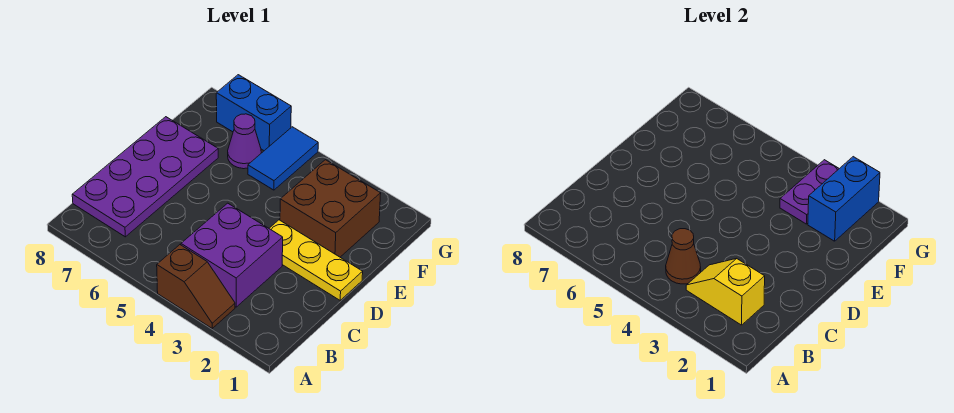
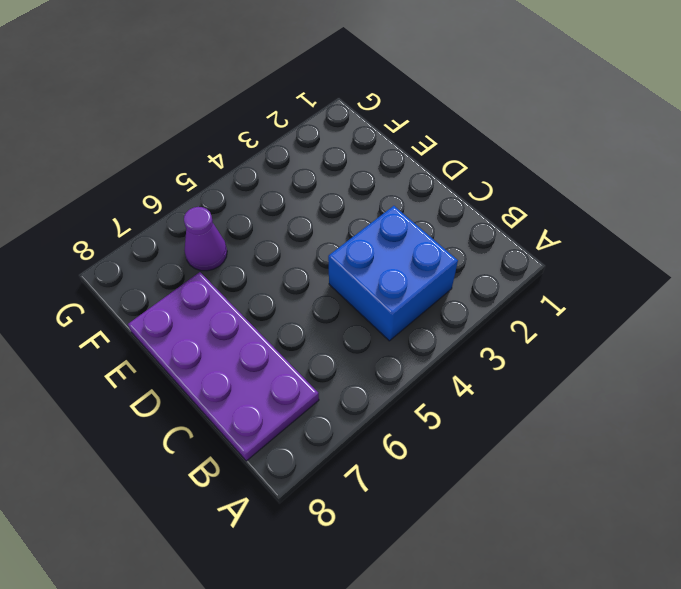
blue 2x2 brick [328,206,458,341] -> purple 2x2 brick [181,203,283,307]
none -> brown 1x2 slope [157,245,235,328]
none -> yellow 1x3 plate [269,220,363,300]
none -> brown 2x2 brick [280,160,381,257]

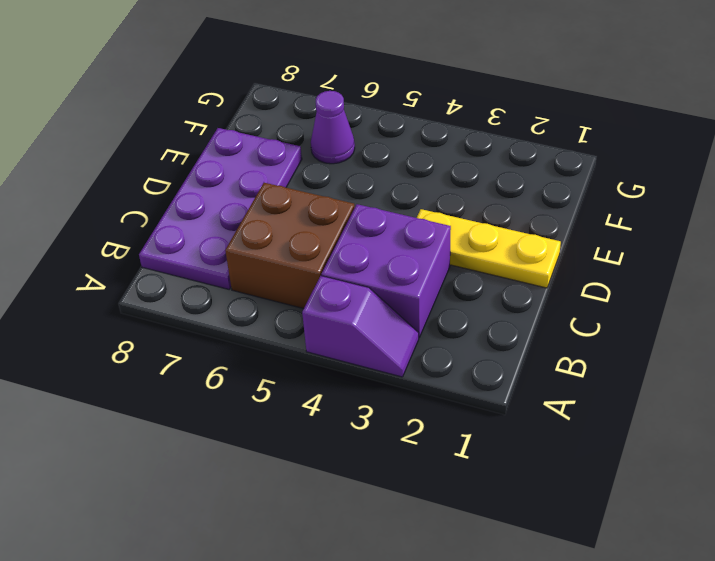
purple 1x2 slope [302,276,419,377] -> brown 1x2 slope [157,245,235,328]
brown 2x2 brick [225,183,355,309] -> brown 2x2 brick moved to [280,160,381,257]
none -> blue 1x2 tile [248,127,318,190]
none -> blue 1x2 brick [216,75,291,151]
none -> yellow 1x2 slope [686,259,765,325]

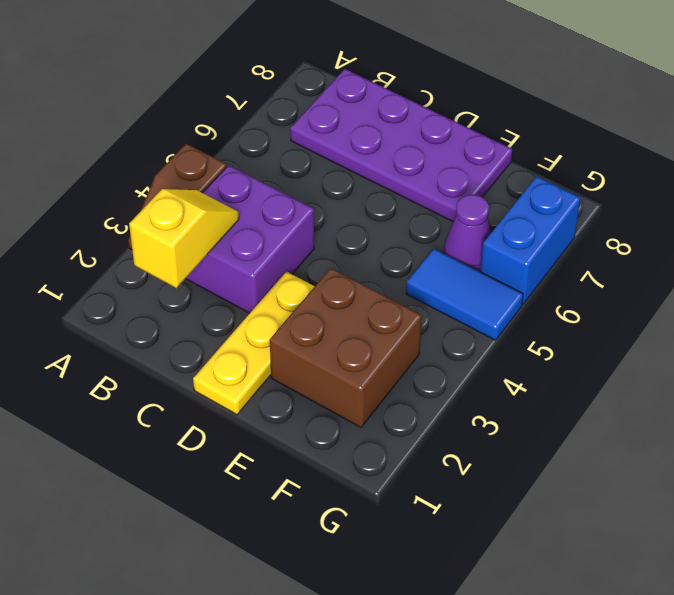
none -> brown 1x1 cone [666,229,701,284]
none -> blue 1x2 brick [808,157,880,241]
none -> purple 1x2 plate [780,160,839,224]

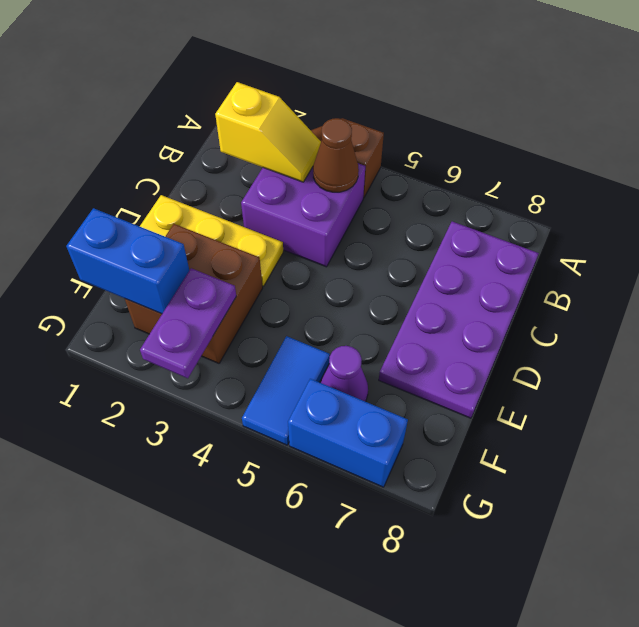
blue 1x2 brick [66,208,189,314] -> blue 1x2 brick turned to [808,157,880,241]

